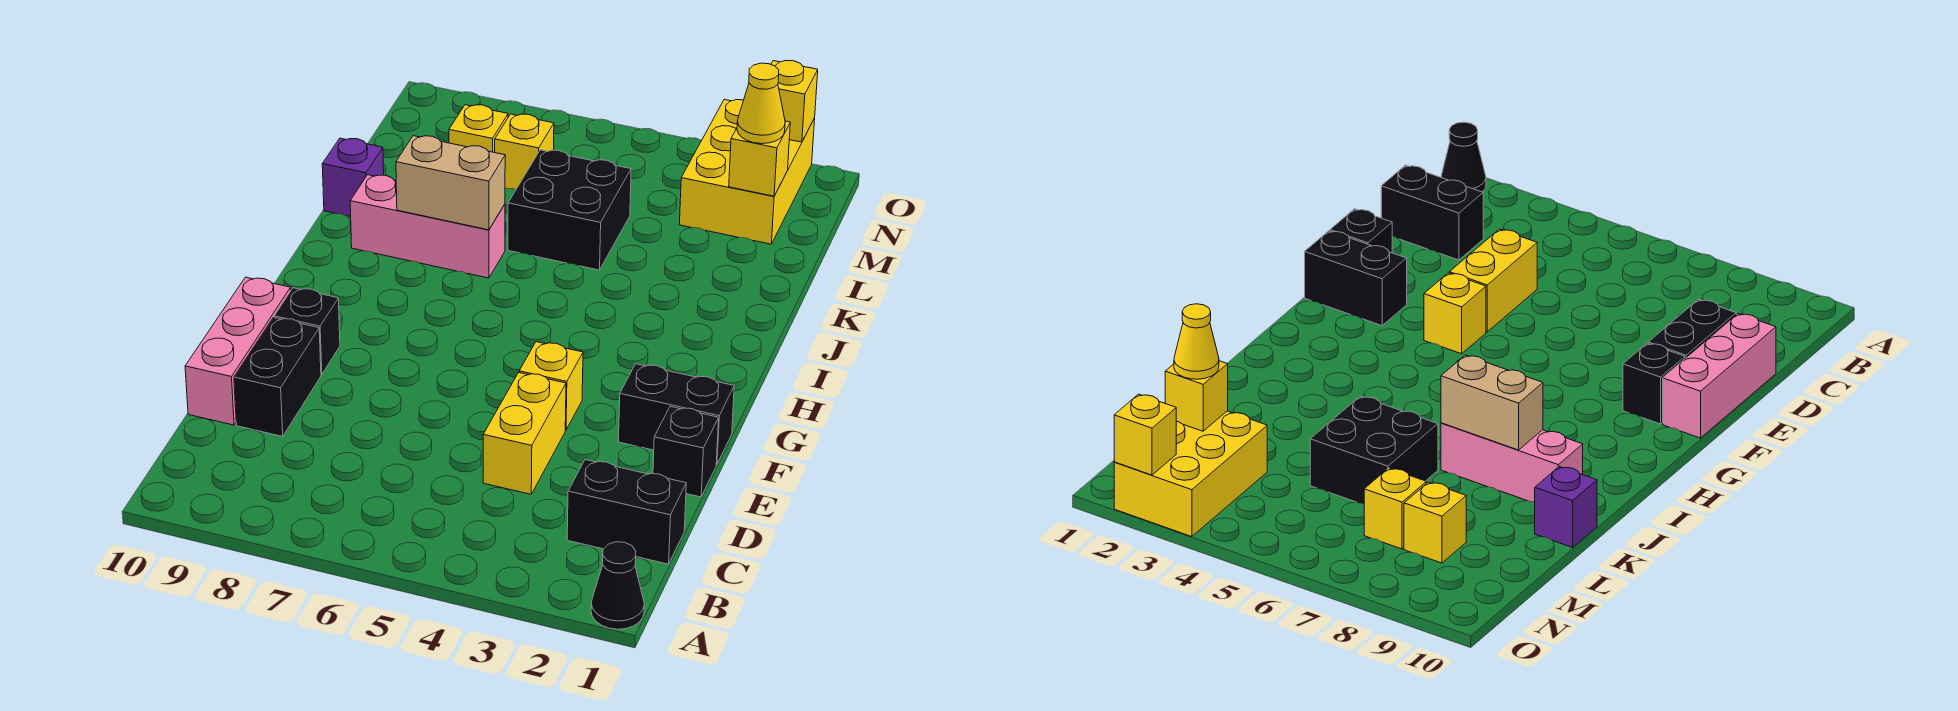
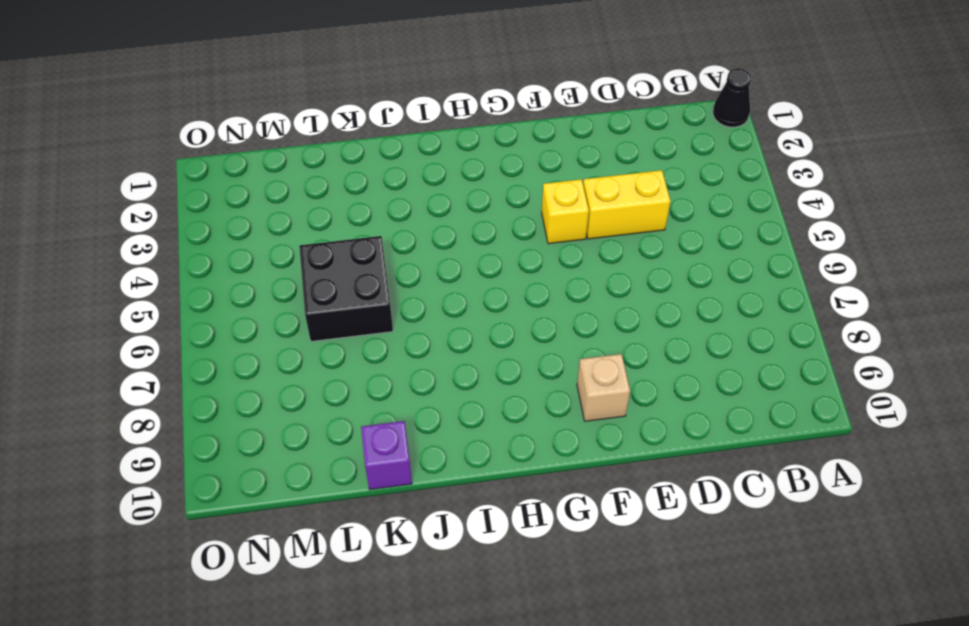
tan 1x1 brick [577,354,630,421] -> black 1x1 brick [274,288,340,375]
none -> black 1x2 brick [567,460,686,564]
none -> black 1x2 brick [234,318,321,436]
none -> pink 1x3 brick [185,277,291,425]

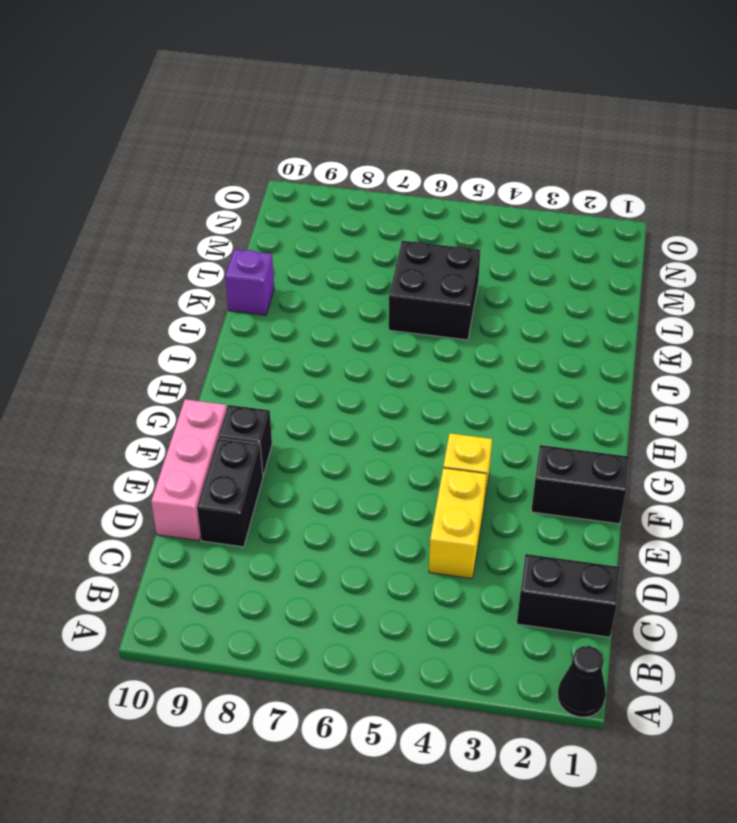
none -> black 1x1 brick [653,406,719,497]
none -> pink 1x3 brick [350,175,505,278]
none -> yellow 2x3 brick [679,100,815,244]

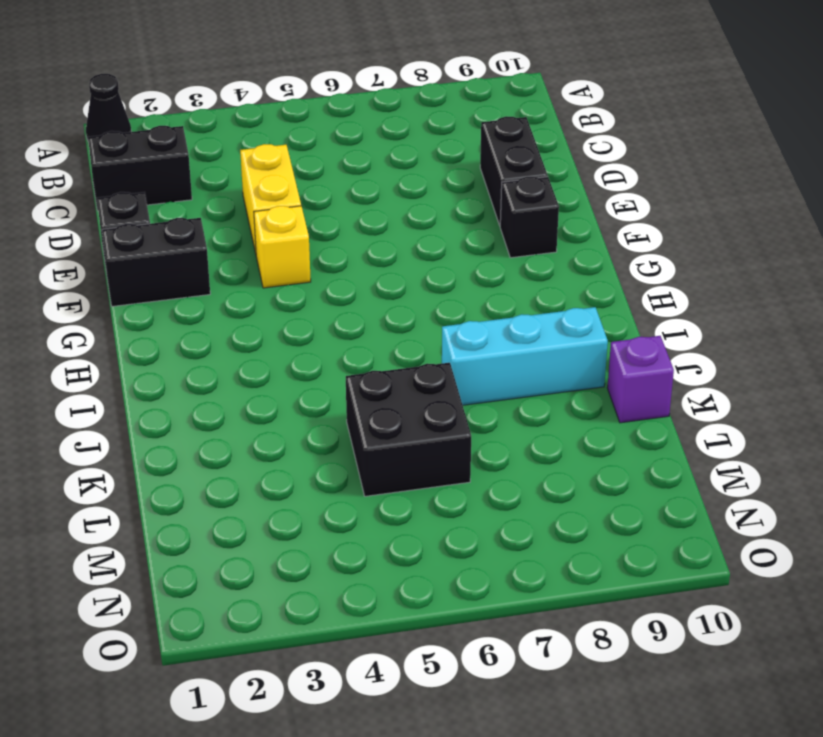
cyan 1x3 brick [442,307,608,405] -> pink 1x3 brick [350,175,505,278]
none -> pink 1x3 brick [185,277,291,425]
none -> yellow 2x3 brick [679,100,815,244]
none -> yellow 1x1 brick [495,114,554,190]

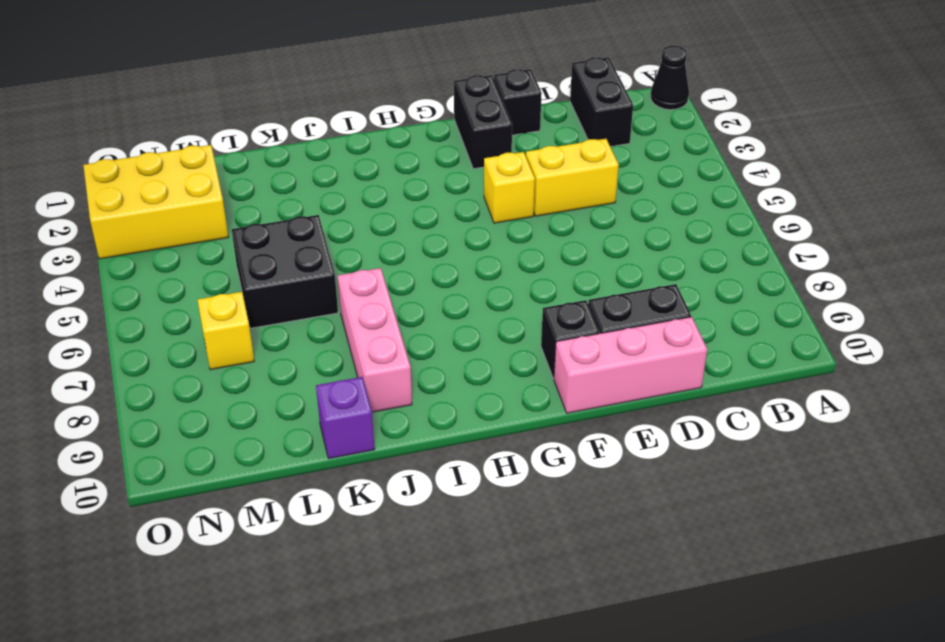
none -> yellow 1x1 brick [449,105,508,153]
none -> tan 1x2 brick [396,136,505,230]
none -> yellow 1x1 brick [729,121,790,196]

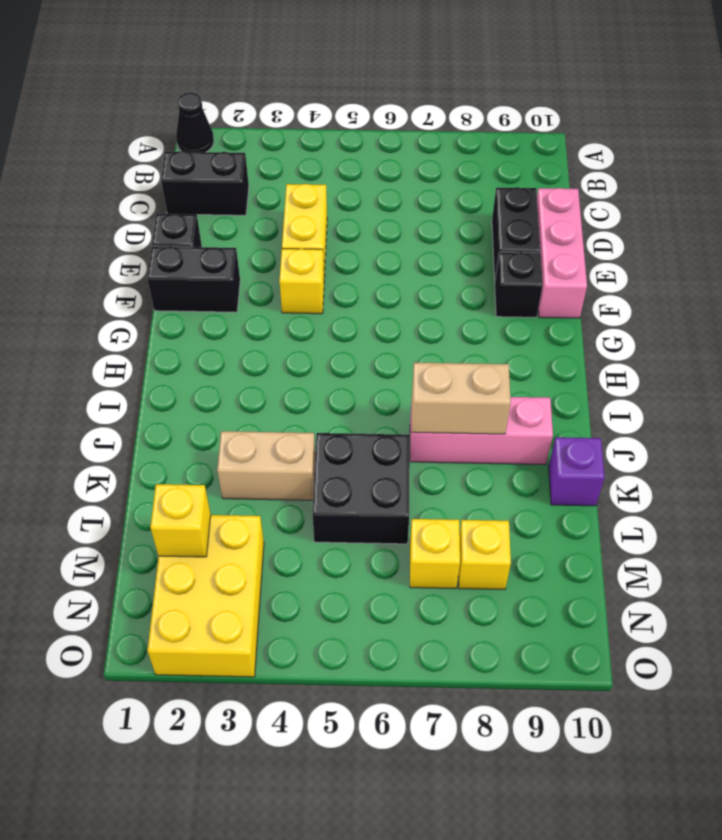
tan 1x2 brick [217,431,315,500] -> none
none -> yellow 1x1 brick [771,61,818,142]
none -> yellow 1x1 cone [737,63,785,144]

